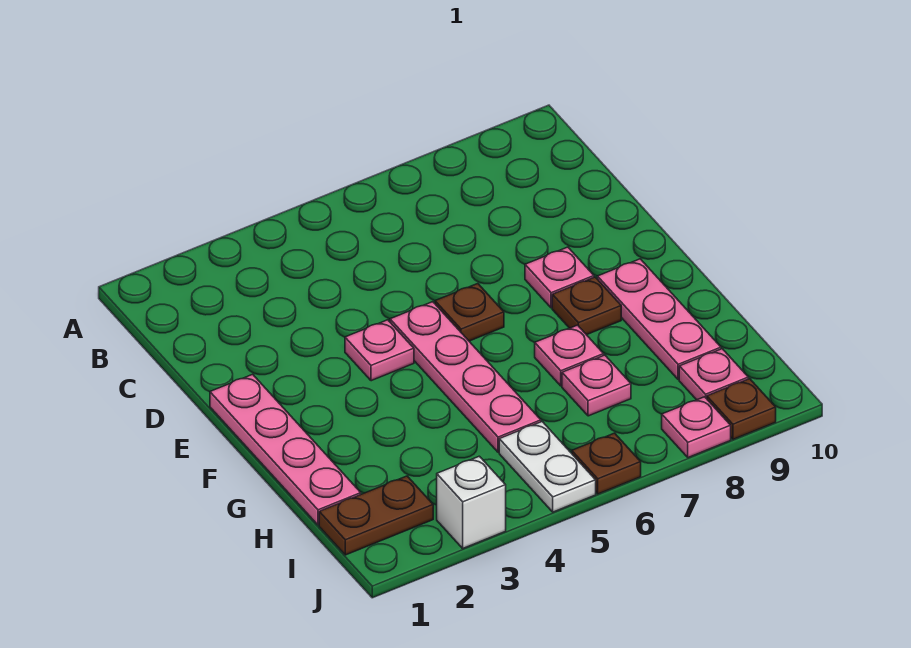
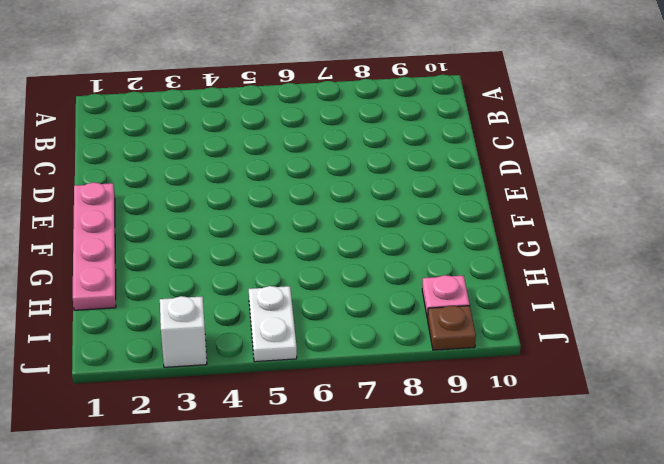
none -> pink 1x1 plate [345,320,414,381]
none -> pink 1x4 plate [390,302,541,452]
none -> brown 1x1 plate [435,284,504,341]

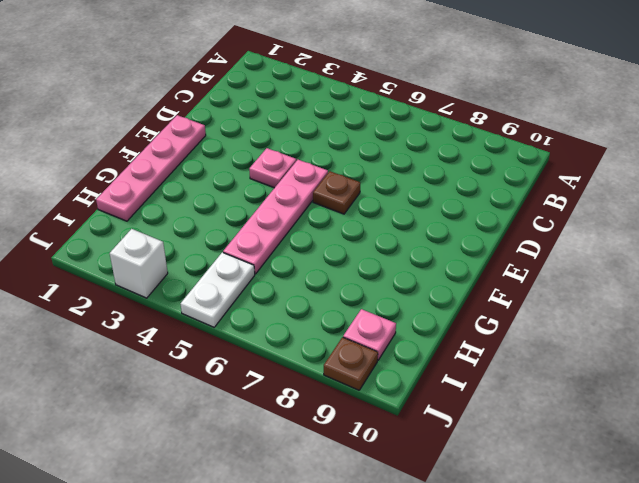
none -> pink 1x1 plate [525,247,594,308]
none -> brown 1x1 plate [552,277,621,335]
none -> pink 1x3 plate [597,259,721,380]

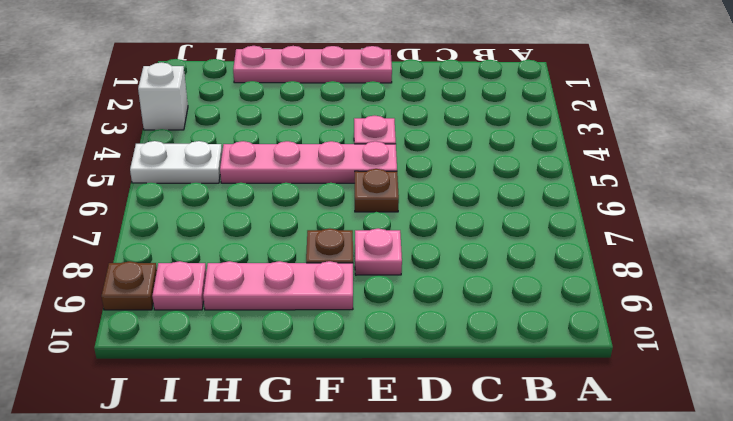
none -> pink 1x1 plate [535,325,604,386]
none -> pink 1x1 plate [562,355,631,416]
none -> brown 1x2 plate [319,476,433,555]

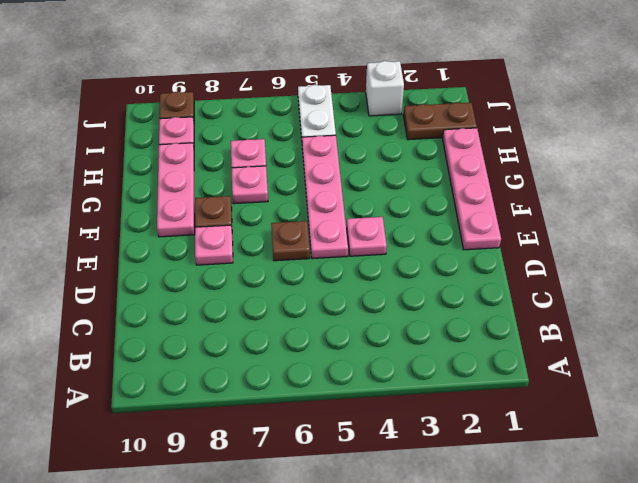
none -> brown 1x1 plate [572,433,641,494]
none -> pink 1x1 plate [662,397,731,458]

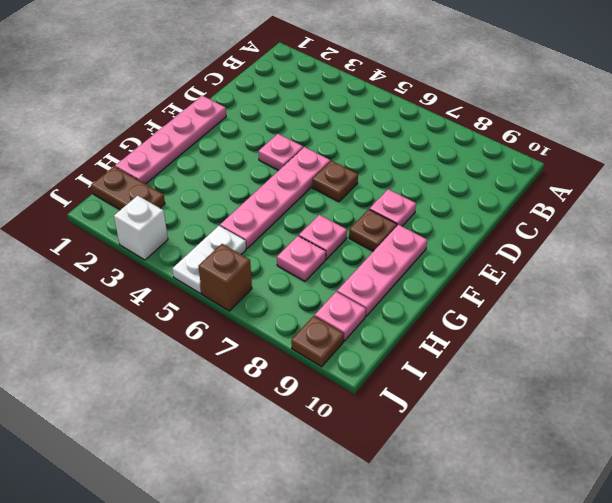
brown 1x1 brick [199,244,252,311] -> brown 1x1 plate [572,433,641,494]
none -> pink 1x1 plate [662,397,731,458]

